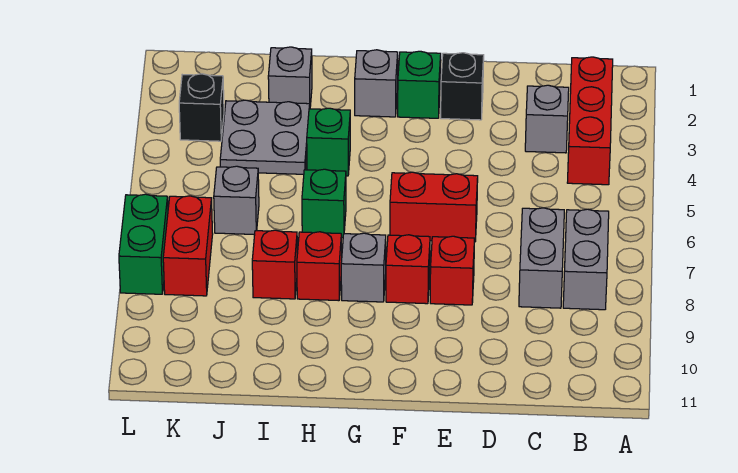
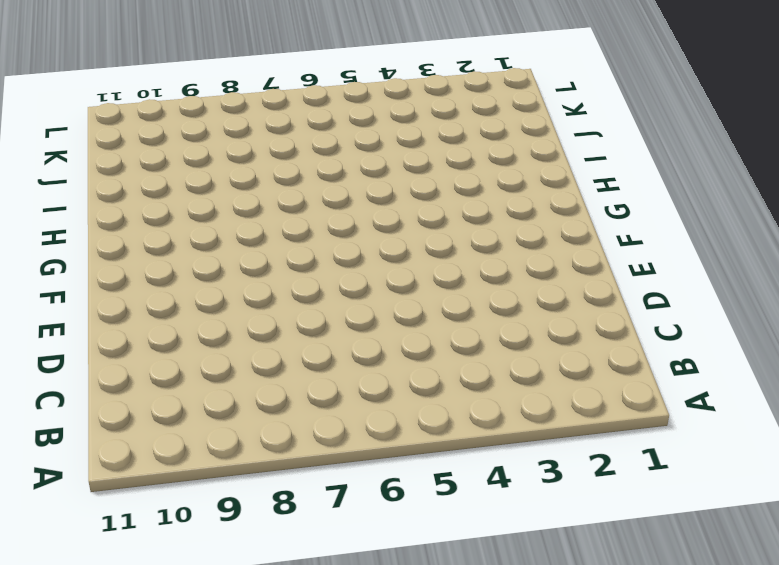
none -> red 1x3 brick [567,57,613,185]
none -> grey 1x2 brick [563,209,609,310]
none -> grey 1x1 brick [525,85,569,153]

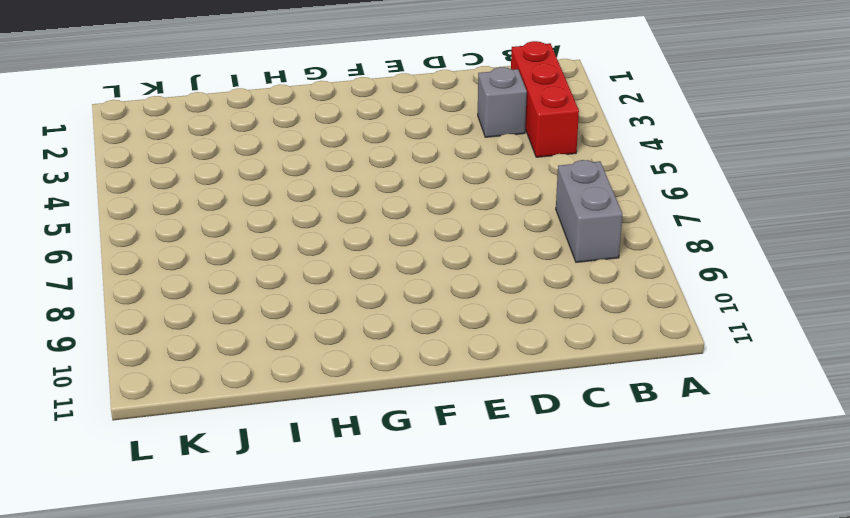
none -> grey 1x2 brick [519,208,564,308]
none -> black 1x1 brick [441,53,484,120]
none -> red 1x2 brick [390,172,478,242]

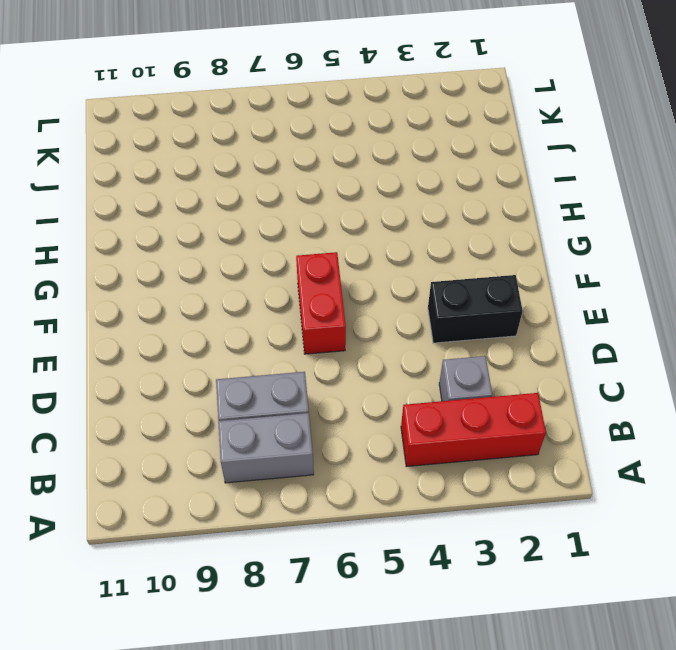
black 1x2 brick [428,275,523,343] -> black 1x1 brick [441,53,484,120]
none -> red 1x1 brick [430,236,475,305]
none -> green 1x1 brick [398,51,441,118]
none -> red 1x1 brick [386,235,430,304]

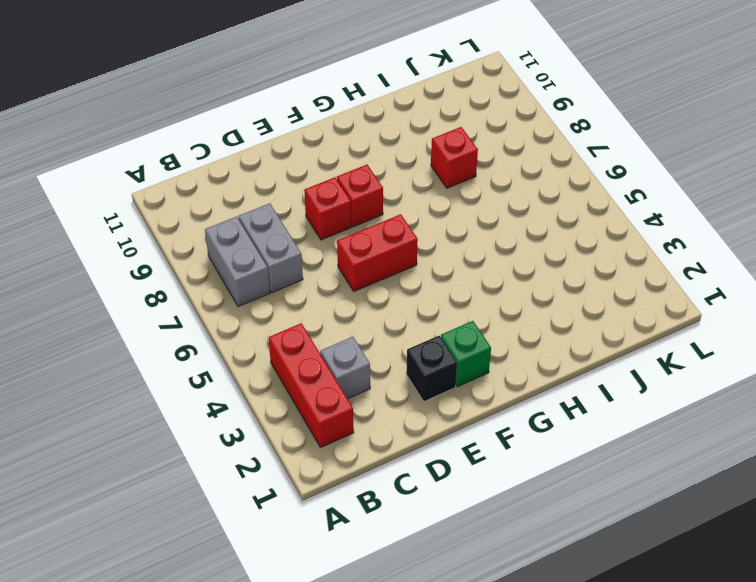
none -> grey 1x1 brick [355,50,398,117]
none -> grey 1x1 brick [341,233,386,302]
none -> green 1x1 brick [307,108,350,176]

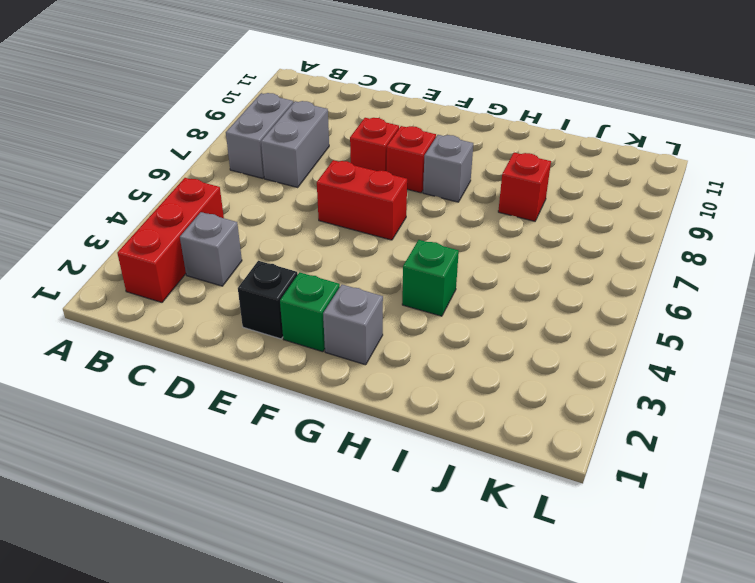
none -> green 1x1 brick [302,169,346,238]
none -> red 1x1 brick [297,232,342,301]
none -> grey 1x1 brick [268,47,312,106]

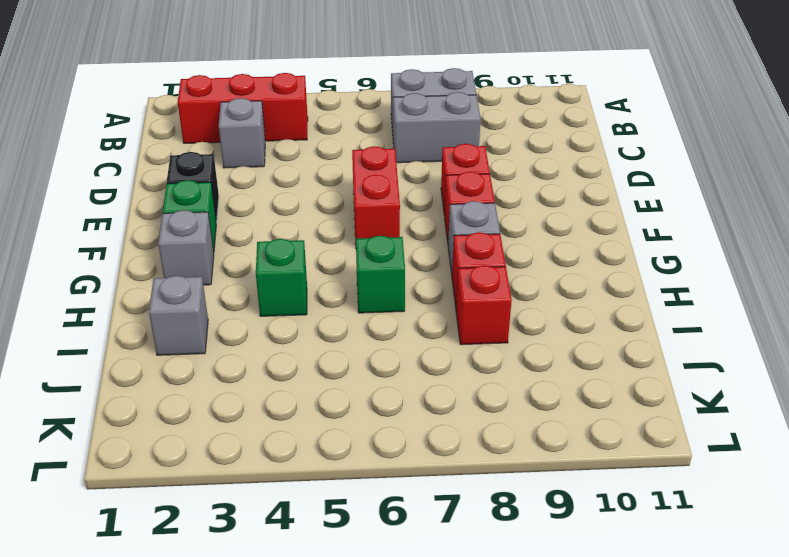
none -> grey 2x2 plate [220,100,310,174]
none -> grey 1x1 brick [214,166,259,235]
none -> black 1x1 brick [179,74,224,141]

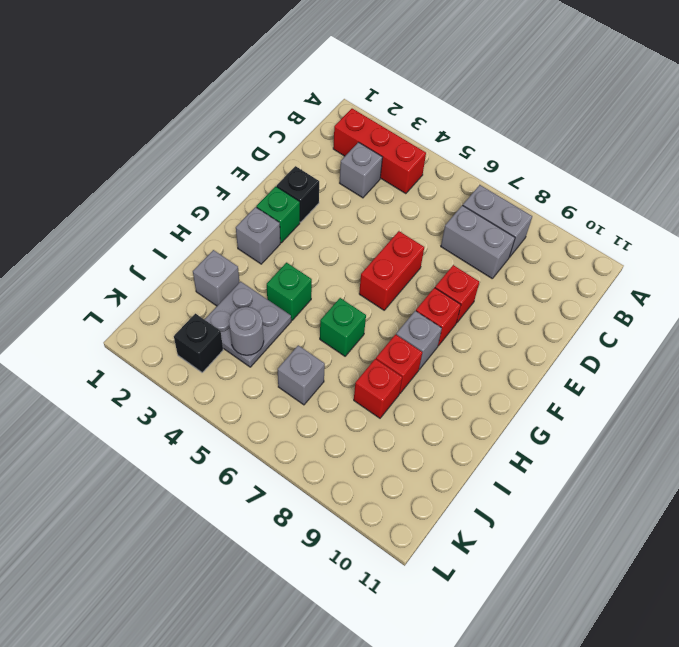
grey 1x1 round brick [229,307,264,355] -> none
none -> red 1x2 brick [163,196,213,296]
none -> green 1x2 brick [119,194,168,294]

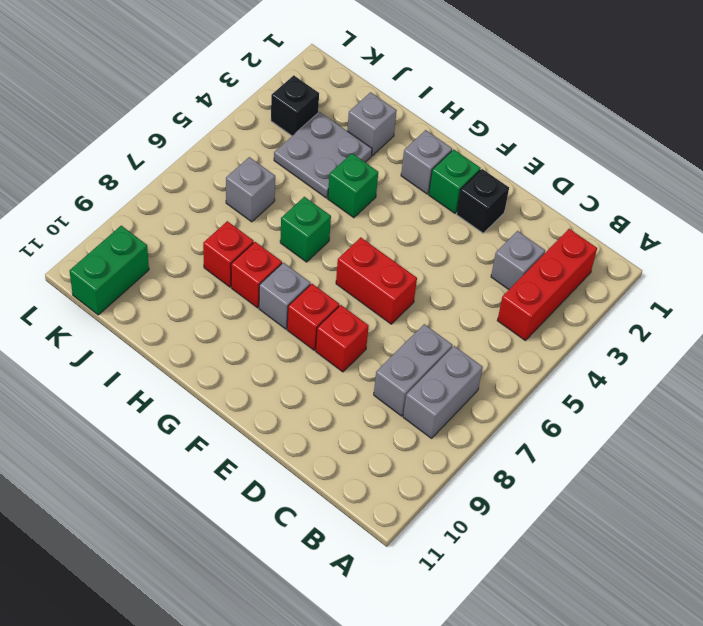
green 1x2 brick [70,226,149,315] -> green 1x2 brick moved to [119,194,168,294]
none -> red 1x2 brick [163,196,213,296]

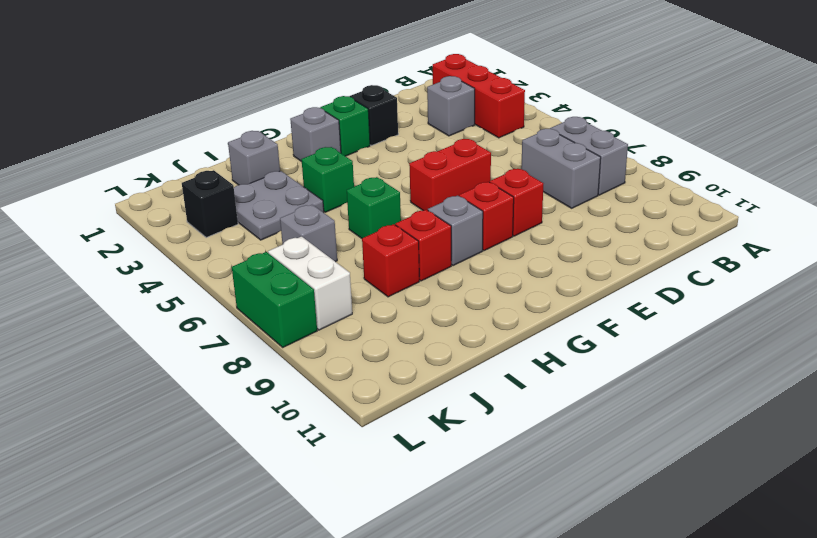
white 1x2 brick [268,237,352,330] -> red 1x2 brick [163,196,213,296]

